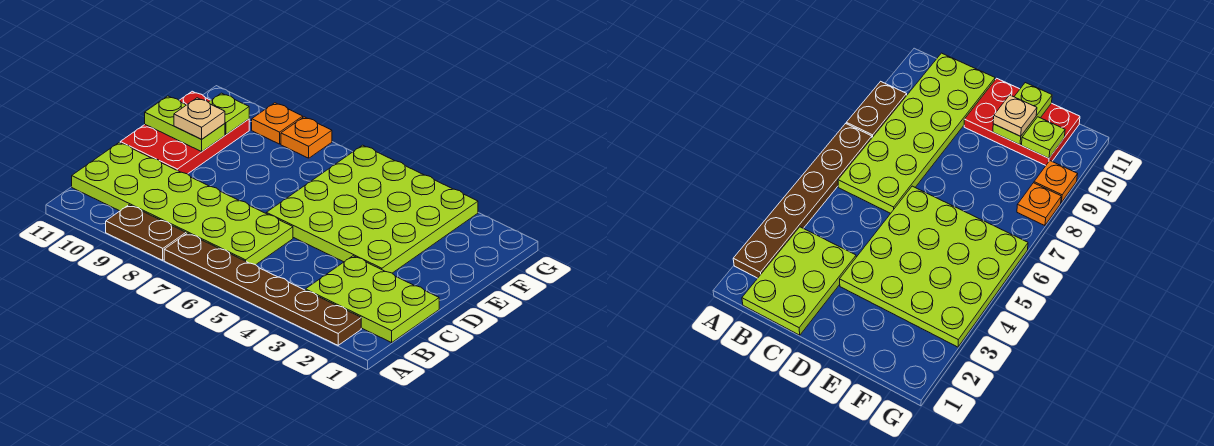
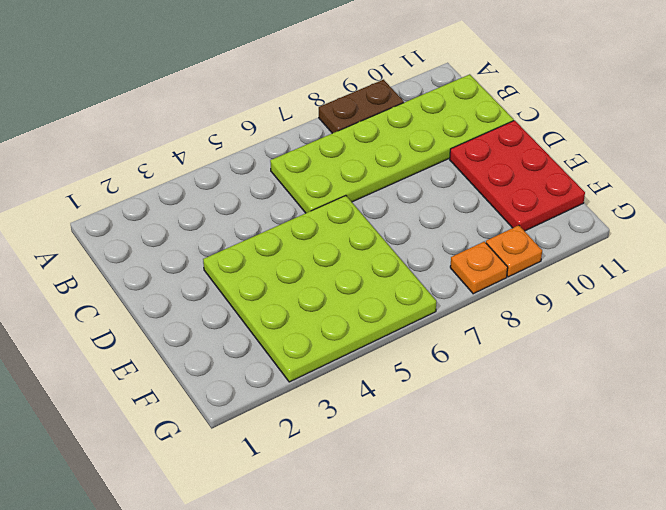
none -> brown 1x6 plate [164,233,361,345]
none -> lime 2x3 plate [305,256,439,343]

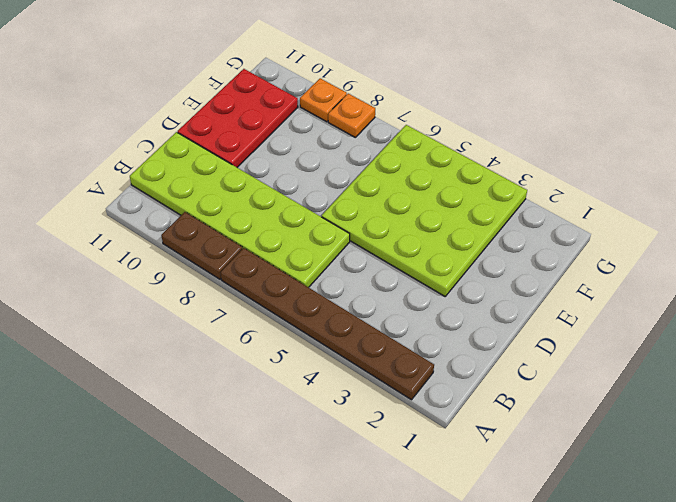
none -> lime 2x3 plate [305,256,439,343]
none -> lime 1x2 plate [145,96,225,152]

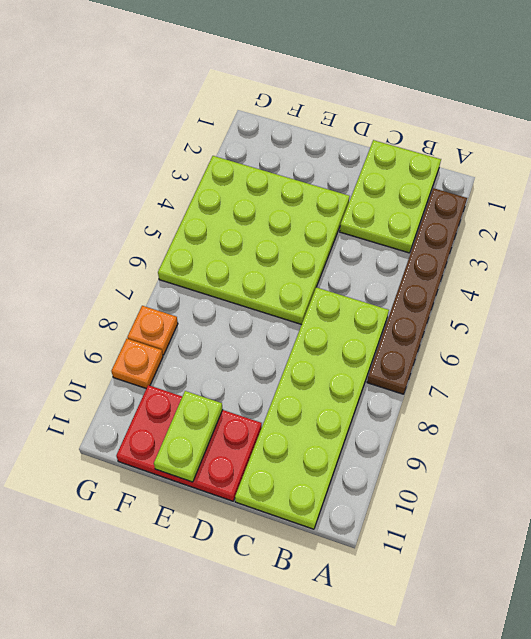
none -> brown 1x2 plate [106,205,186,260]
none -> lime 1x1 plate [209,93,249,135]

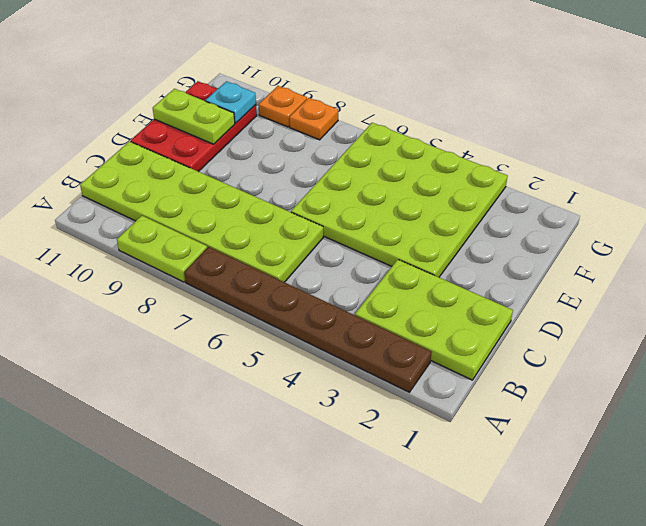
lime 1x2 plate [117,216,207,282] -> brown 1x2 plate [106,205,186,260]
cyan 1x1 plate [206,81,256,123] -> lime 1x1 plate [209,93,249,135]
none -> tan 1x1 plate [174,98,225,139]

